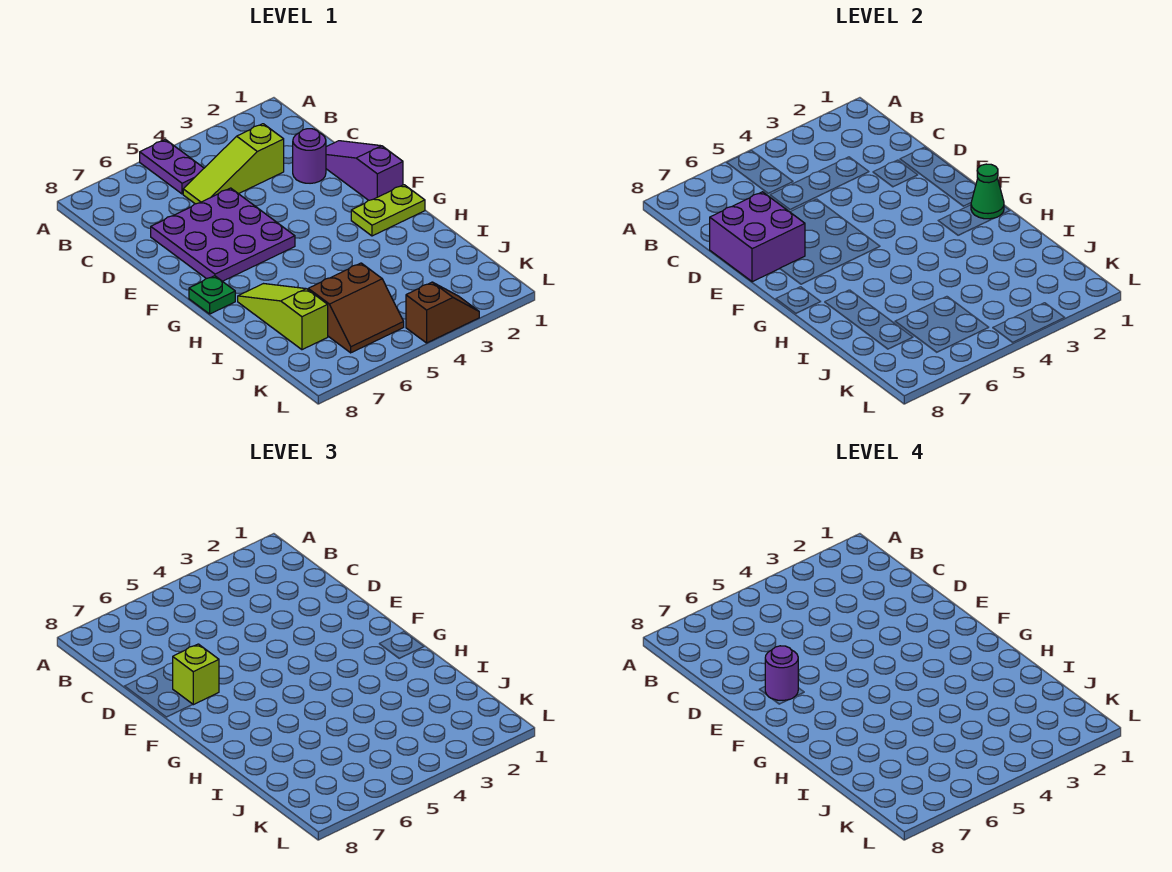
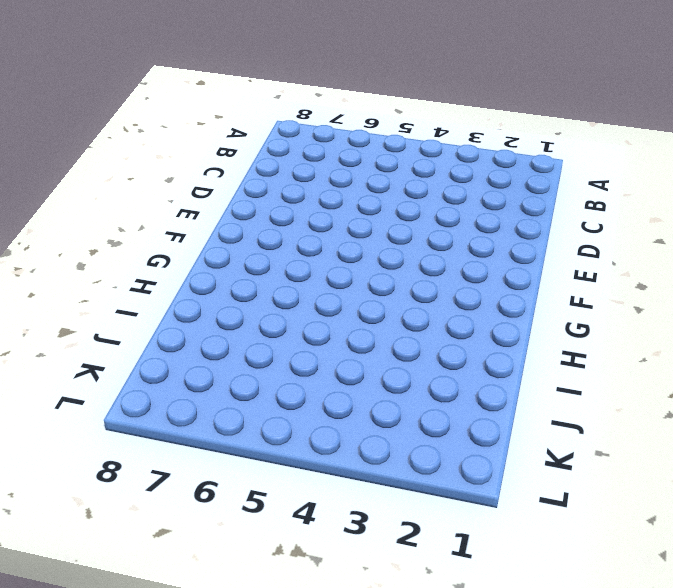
none -> purple 1x2 plate [140,140,204,194]
none -> lime 1x3 slope [183,124,284,204]
none -> purple 1x3 slope [326,141,403,200]

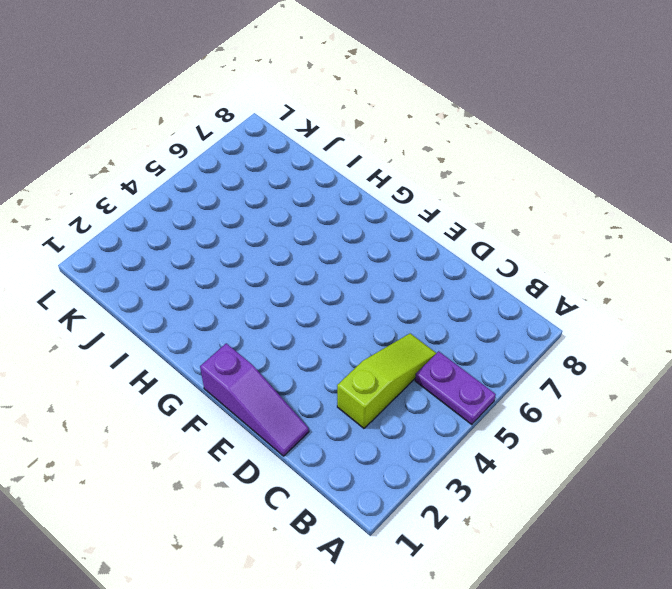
none -> purple 1x1 round brick [293,129,326,183]
none -> purple 3x3 plate [151,188,295,281]
none -> lime 1x2 plate [351,185,425,236]

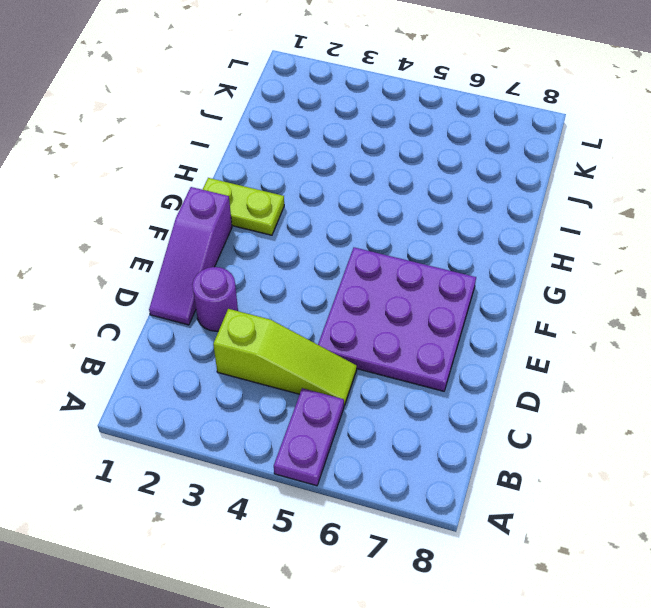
none -> green 1x1 plate [189,276,235,314]
none -> lime 1x3 slope [238,284,328,350]
none -> brown 2x2 slope [308,263,404,353]

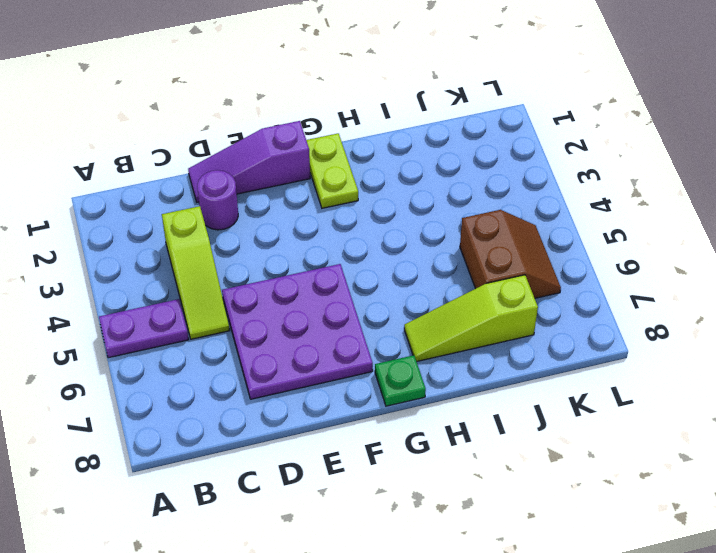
none -> brown 1x2 slope [406,282,479,343]
none -> purple 2x2 brick [710,192,805,282]
none -> green 1x1 cone [971,164,1004,219]

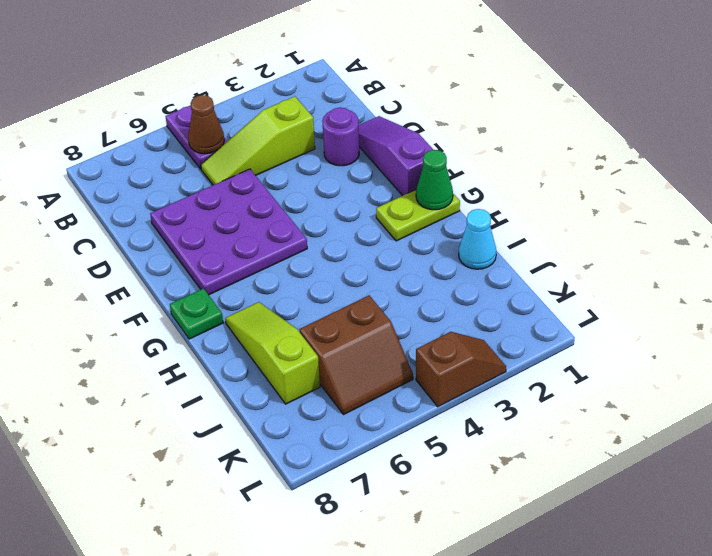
brown 1x1 cone [188,95,224,154] -> none
cyan 1x1 cone [459,209,496,269] -> none
none -> purple 2x2 brick [710,192,805,282]
none -> lime 1x1 brick [173,644,219,705]
none -> purple 1x1 round brick [765,646,798,700]

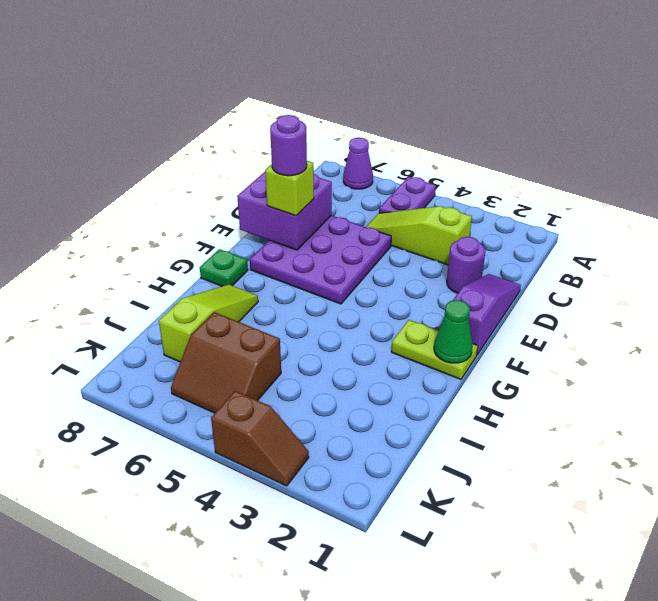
purple 1x1 cone [343,138,373,189] -> none

